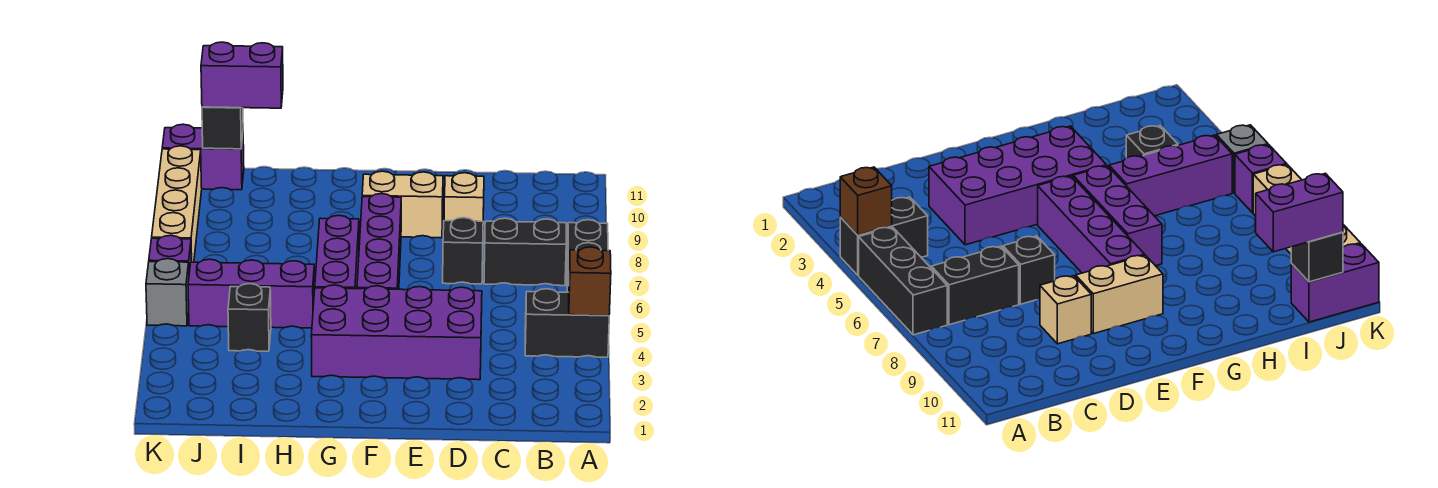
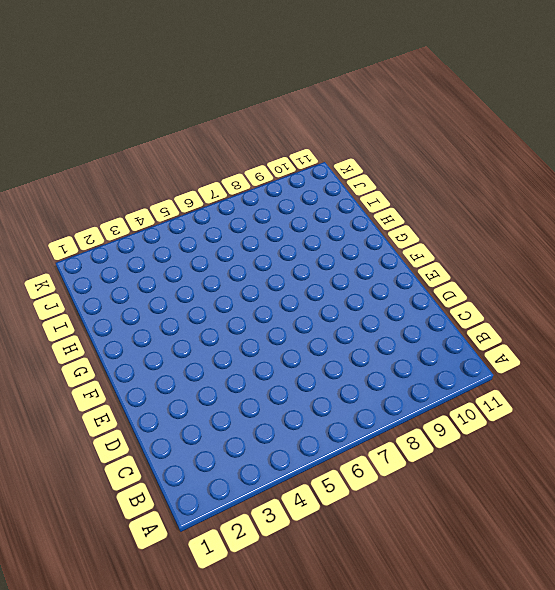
none -> black 1x2 brick [525,289,609,357]
none -> black 1x3 brick [567,220,608,292]
none -> black 1x2 brick [484,218,566,286]

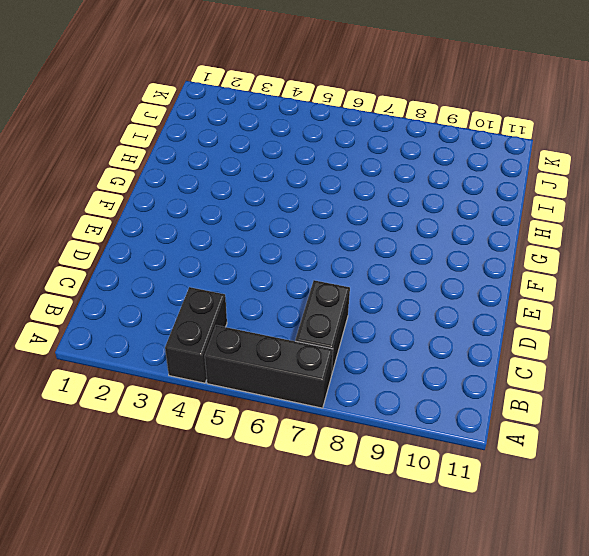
none -> purple 2x4 brick [311,285,482,380]
none -> black 1x1 brick [443,218,483,284]
none -> tan 1x1 brick [444,173,484,221]

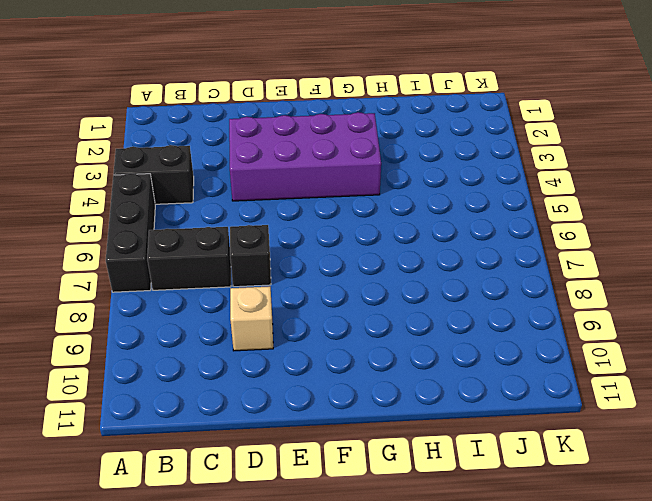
none -> tan 1x2 brick [362,171,443,238]
none -> purple 1x4 brick [357,194,401,289]
none -> purple 1x3 brick [315,216,359,289]

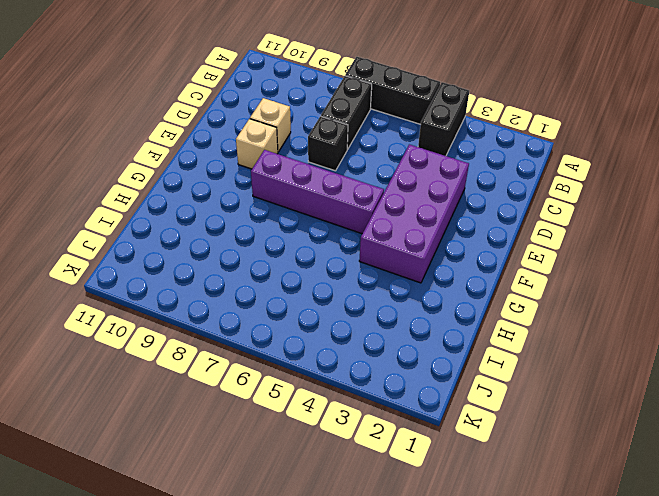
tan 1x1 brick [236,119,278,169] -> tan 1x2 brick [362,171,443,238]
none -> purple 1x3 brick [315,216,359,289]
none -> purple 1x3 brick [188,259,315,328]
none -> black 1x1 brick [228,284,271,351]

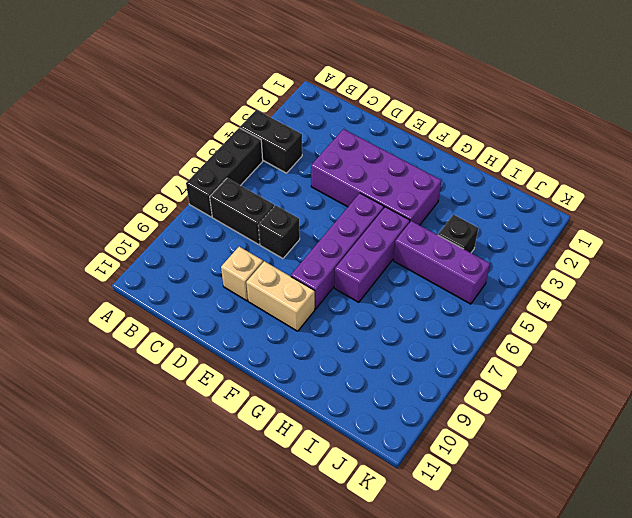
none -> purple 1x2 brick [162,124,244,190]
none -> grey 1x1 brick [146,259,189,326]
none -> purple 1x1 brick [149,235,192,272]

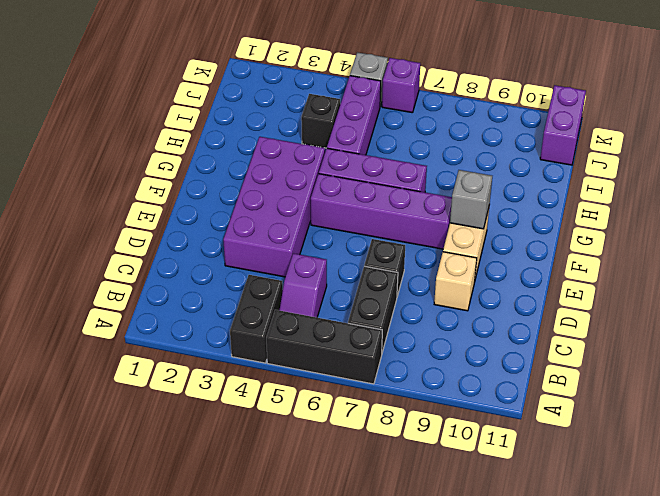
purple 1x2 slope [280,253,327,317] -> none
grey 1x1 brick [450,170,492,229] -> none
none -> tan 1x4 brick [152,146,202,262]
none -> brown 1x1 brick [569,247,611,315]
none -> black 1x1 brick [202,107,243,149]

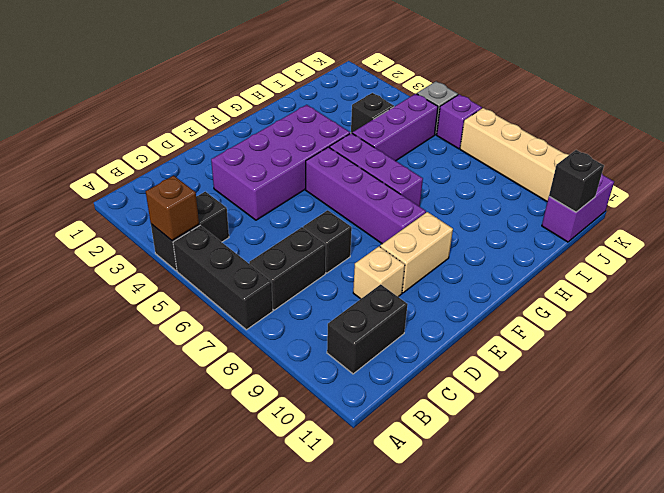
black 1x2 brick [327,284,408,374] -> none
none -> purple 1x2 brick [201,42,283,108]

